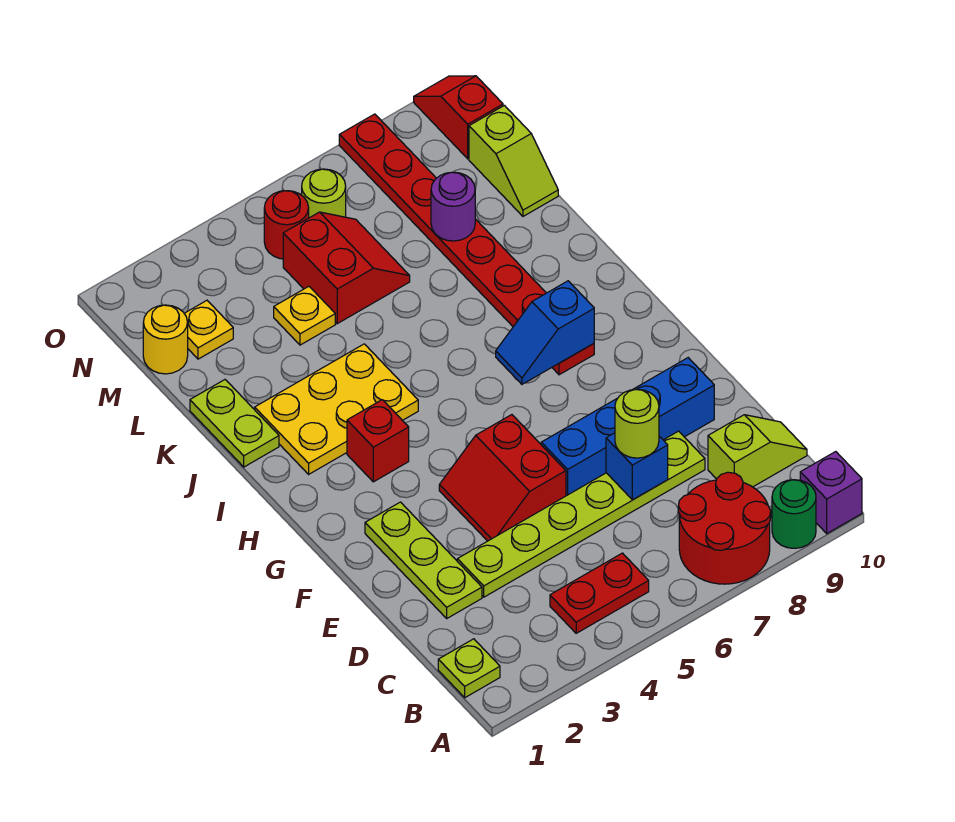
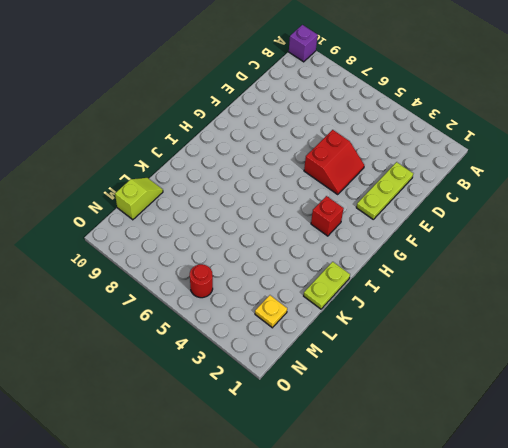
none -> red 2x2 round brick [678,472,771,584]
none -> green 1x1 round brick [772,480,816,548]
none -> lime 1x1 plate [438,639,500,698]

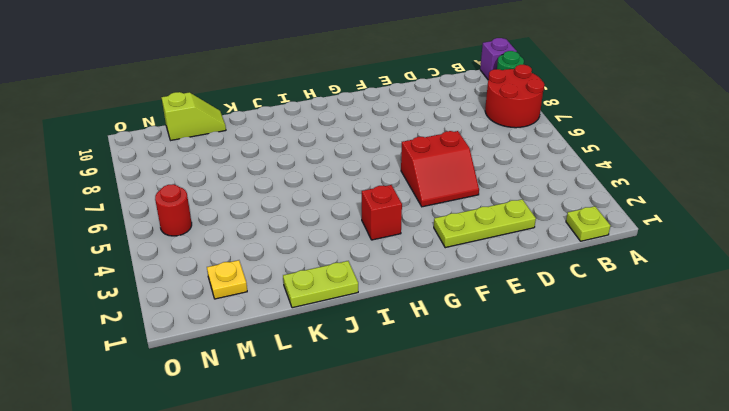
none -> red 1x2 plate [550,553,649,633]
none -> lime 1x2 slope [708,415,807,487]
none -> lime 1x6 plate [457,431,705,597]

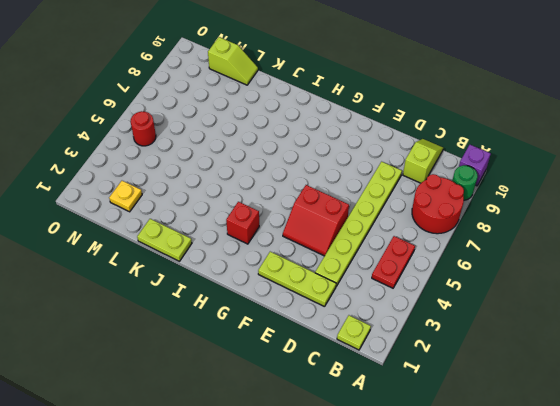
none -> blue 1x4 brick [541,358,714,496]
none -> red 1x8 plate [339,114,594,375]
none -> yellow 2x3 plate [255,344,418,474]

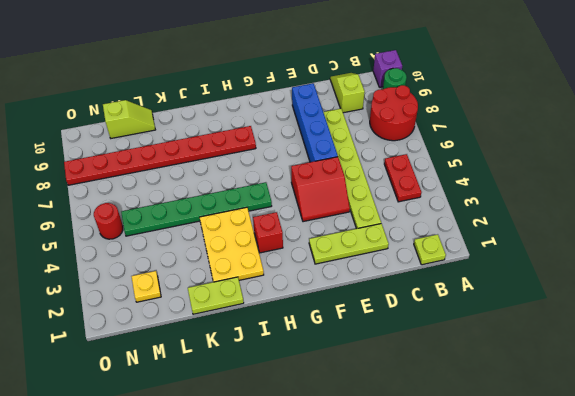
green 1x6 plate [121,182,272,236] -> red 2x2 slope [283,212,410,324]
none -> yellow 1x1 plate [274,286,335,345]
none -> yellow 1x1 round brick [143,305,188,374]
none -> lime 1x1 round brick [302,169,346,218]

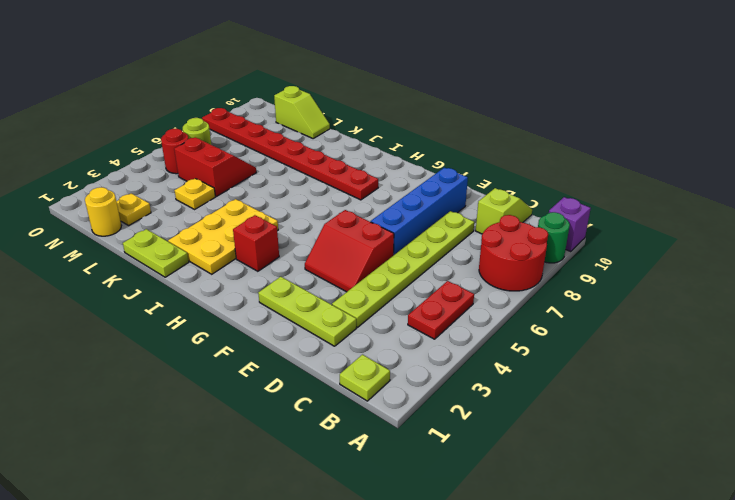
none -> red 1x2 slope [414,76,503,159]
none -> blue 1x1 brick [606,433,668,500]
none -> blue 1x2 slope [496,281,594,384]

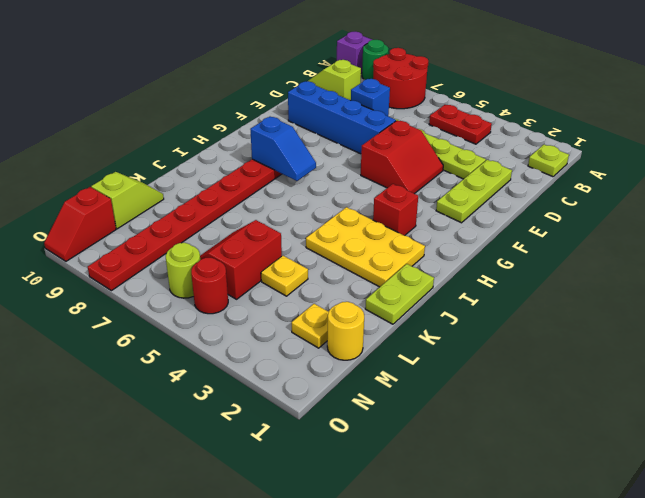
none -> purple 1x1 round brick [431,172,475,241]
none -> lime 1x1 round brick [615,389,659,458]

